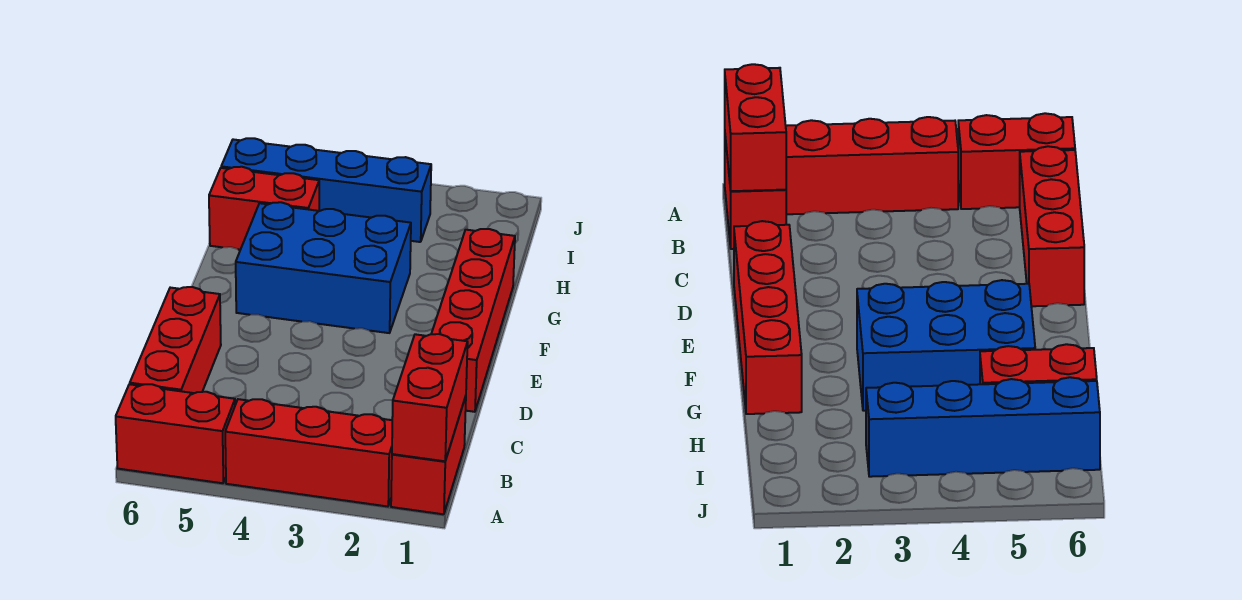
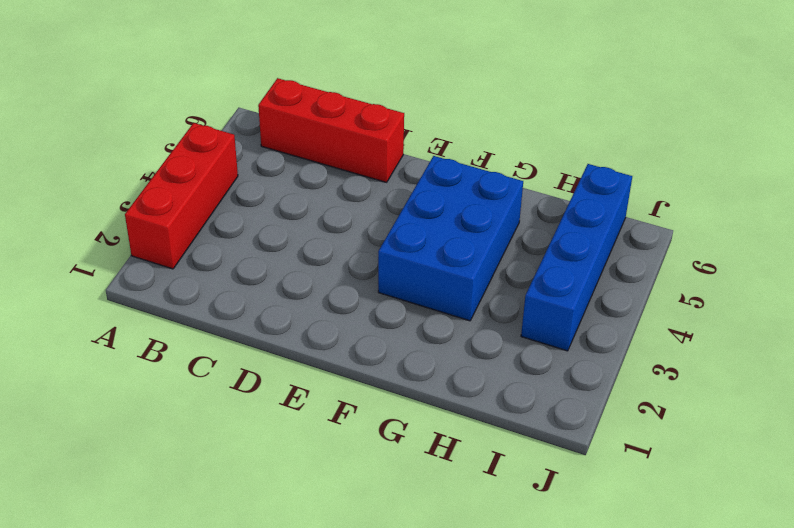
none -> red 1x2 brick [391,396,466,514]
none -> red 1x2 brick [116,384,235,483]

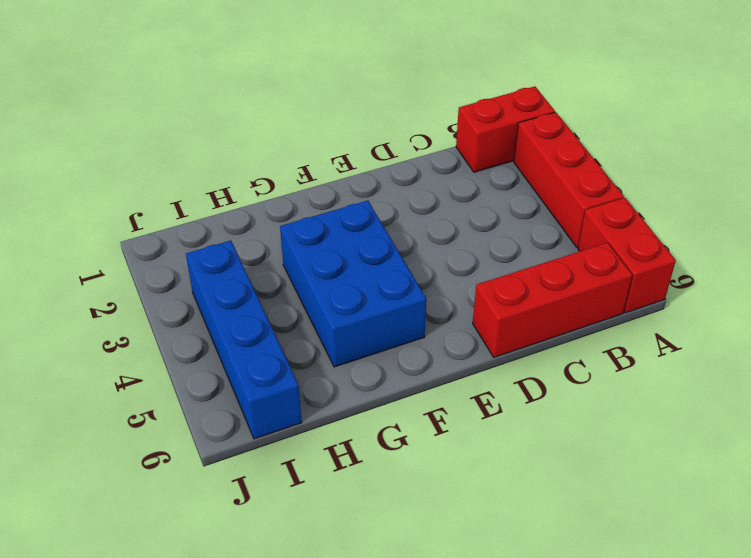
none -> red 1x4 brick [431,229,515,412]
none -> red 1x2 brick [209,167,319,250]

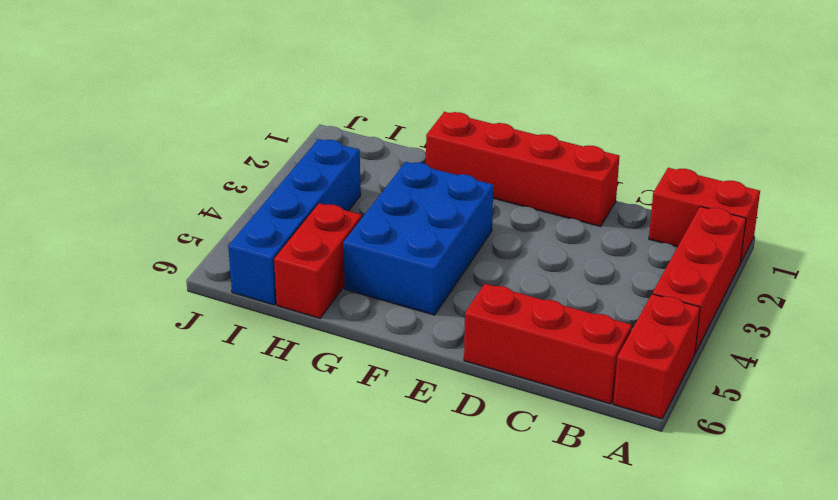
none -> red 1x2 brick [392,334,468,461]

